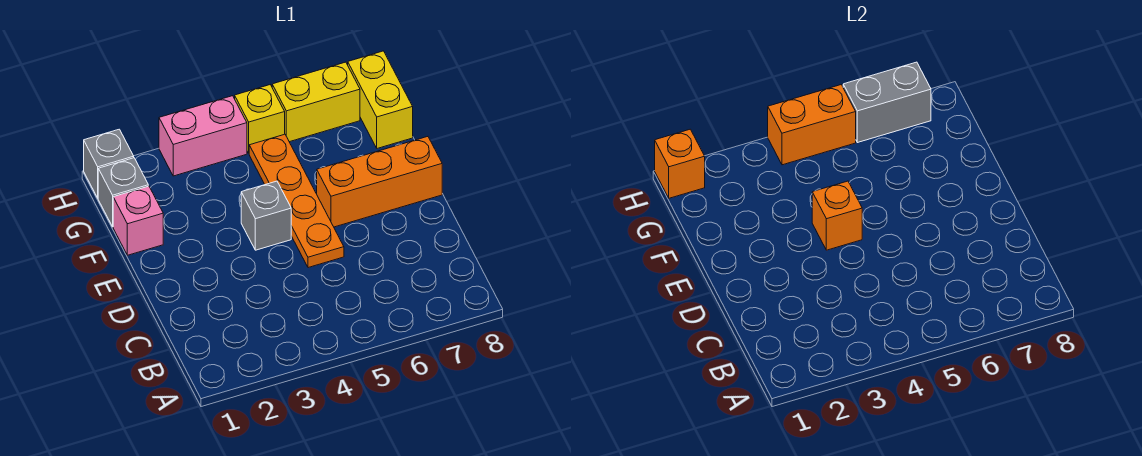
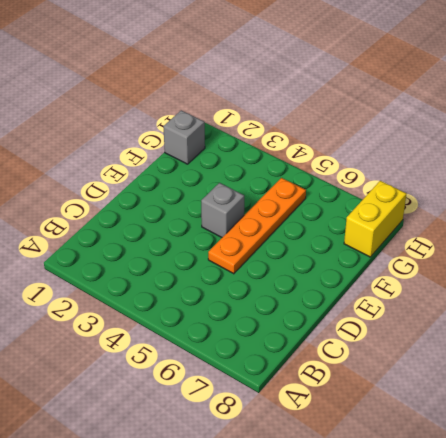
none -> orange 1x3 brick [317,137,442,227]
none -> pink 1x1 brick [113,186,163,255]
none -> grey 1x1 brick [84,129,134,198]

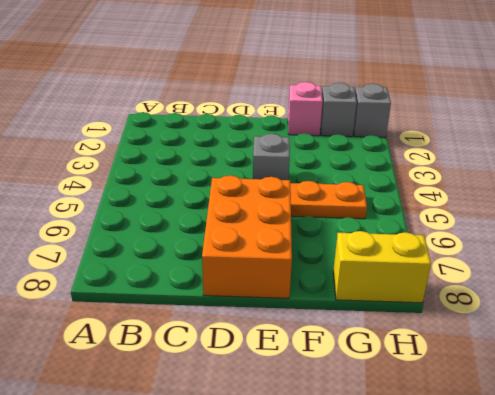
orange 2x3 brick [202,175,292,298] -> orange 1x3 brick [317,137,442,227]
none -> pink 1x2 brick [159,96,247,176]
none -> yellow 1x1 brick [235,85,285,153]
none -> yellow 1x2 brick [272,62,360,142]

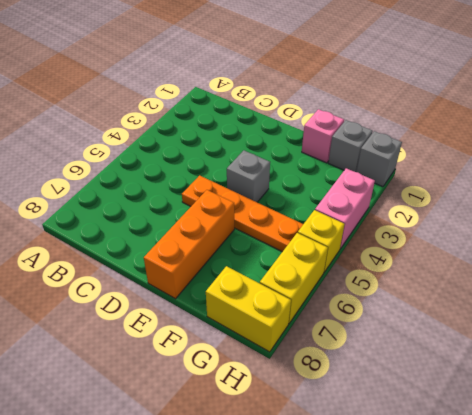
none -> orange 1x1 brick [812,181,862,250]
none -> orange 1x1 brick [655,129,705,198]
none -> orange 1x2 brick [768,85,856,165]

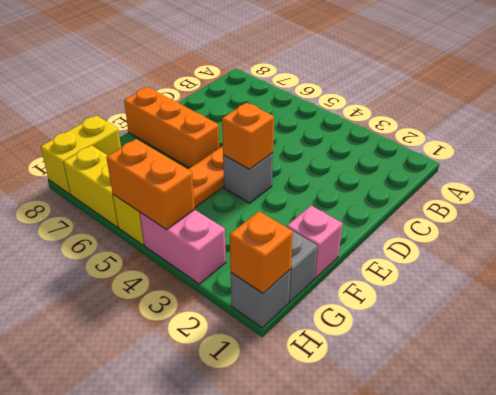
none -> grey 1x2 brick [843,62,931,143]

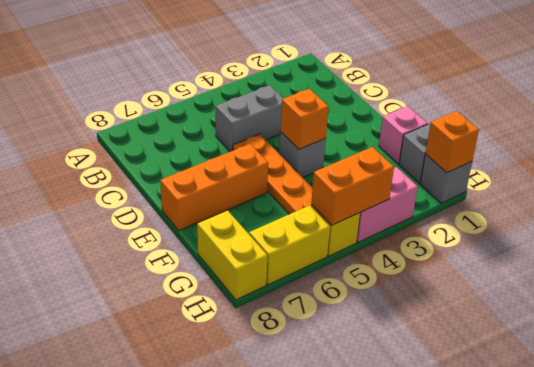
grey 1x2 brick [215,85,284,152] -> grey 1x2 brick moved to [843,62,931,143]

